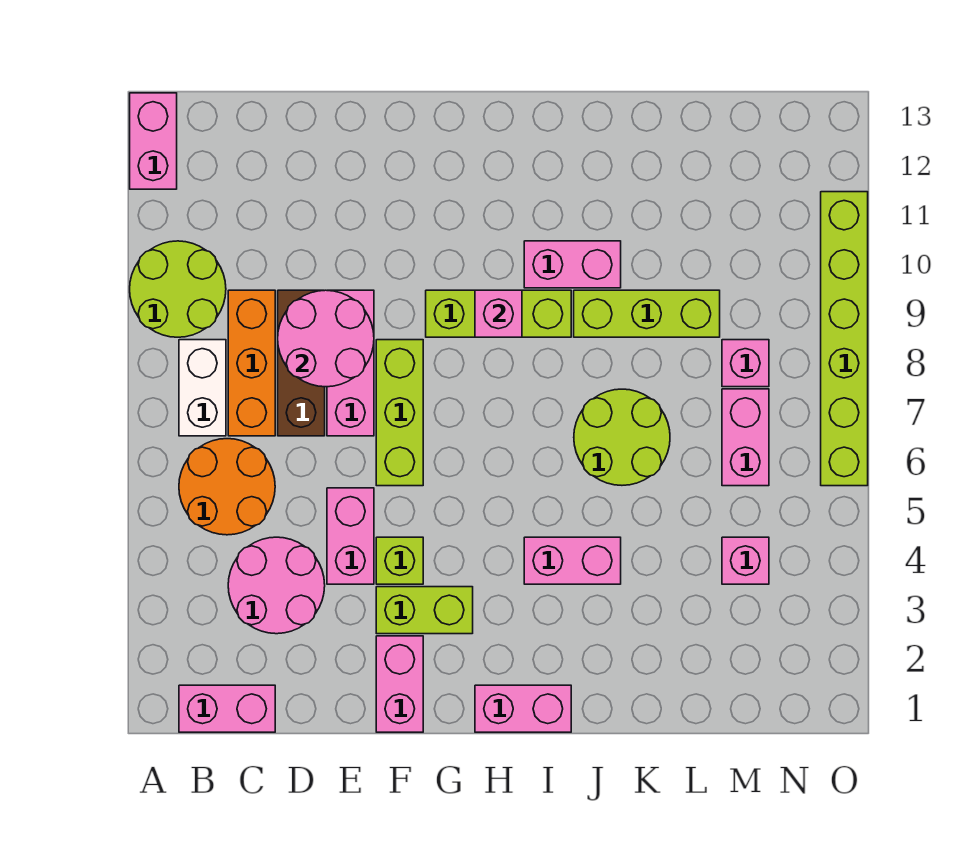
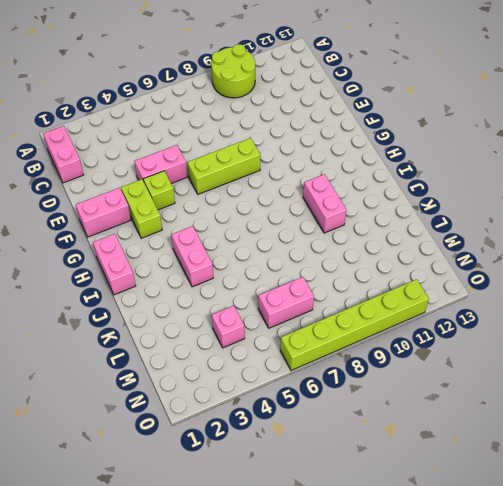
none -> pink 1x2 brick [130,93,177,189]
none -> orange 2x2 round brick [179,439,275,535]
none -> white 1x2 brick [179,340,226,436]

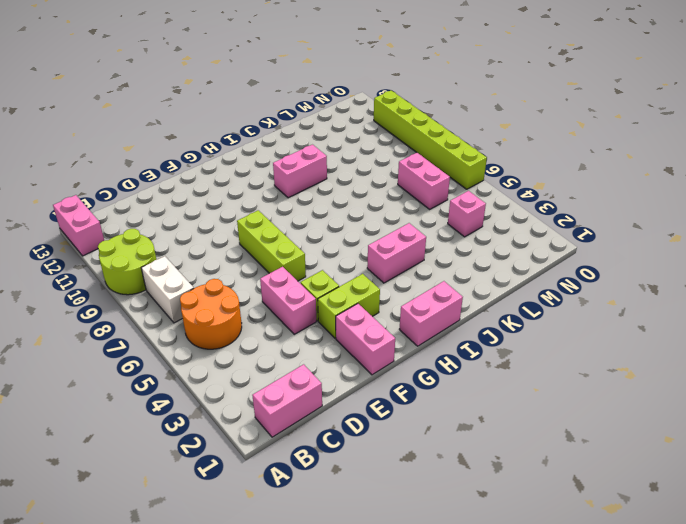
none -> pink 2x2 round brick [228,537,325,634]
none -> orange 1x3 brick [228,290,275,436]
none -> brown 1x3 brick [278,290,325,436]

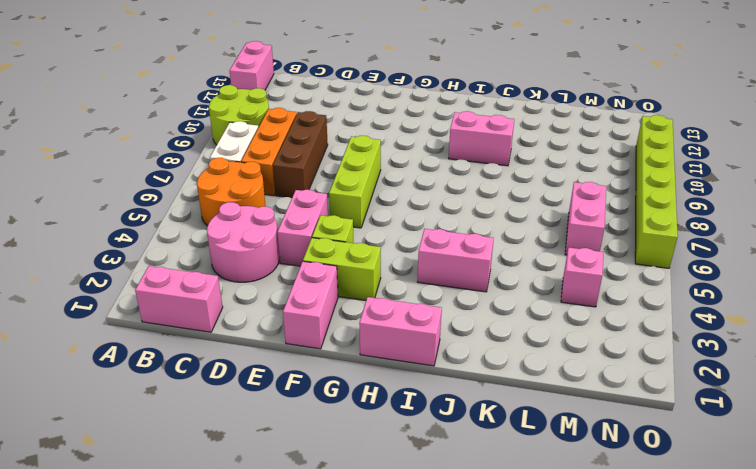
none -> pink 1x3 brick [327,290,374,436]
none -> lime 1x3 brick [426,290,571,337]
none -> lime 2x2 round brick [574,389,670,485]

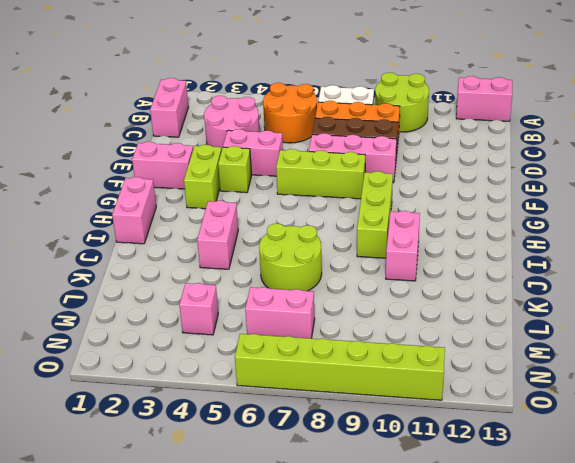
none -> lime 1x3 brick [574,290,720,337]
none -> pink 1x1 brick [722,340,769,387]
none -> pink 2x2 round brick [278,290,374,387]

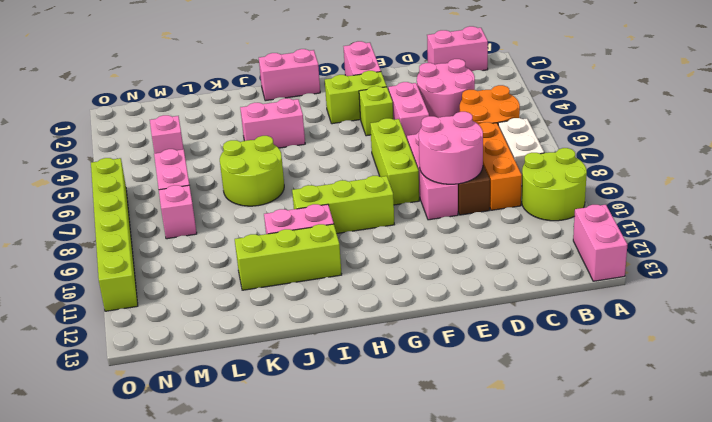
lime 1x3 brick [235,224,342,290] -> lime 1x3 brick moved to [574,290,720,337]
none -> pink 1x1 brick [475,290,522,337]

